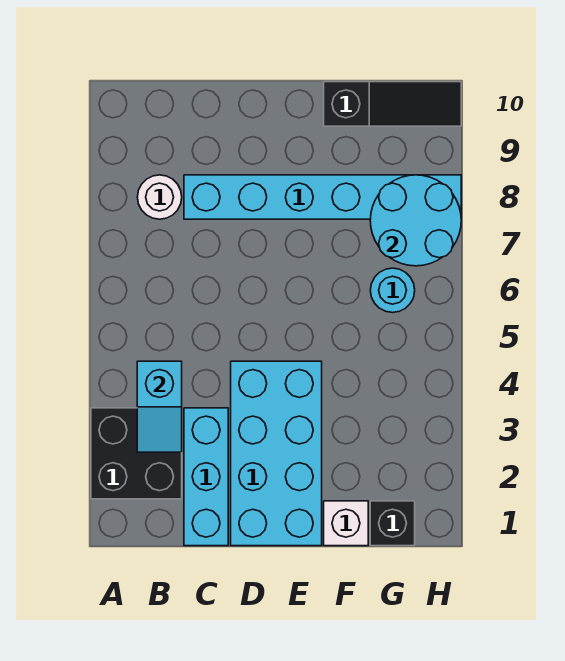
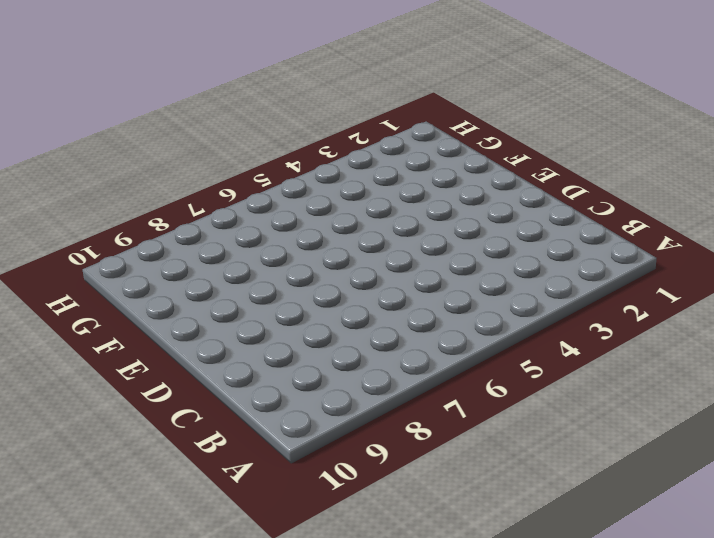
none -> black 2x2 brick [91,408,182,499]
none -> white 1x1 round brick [137,175,182,219]

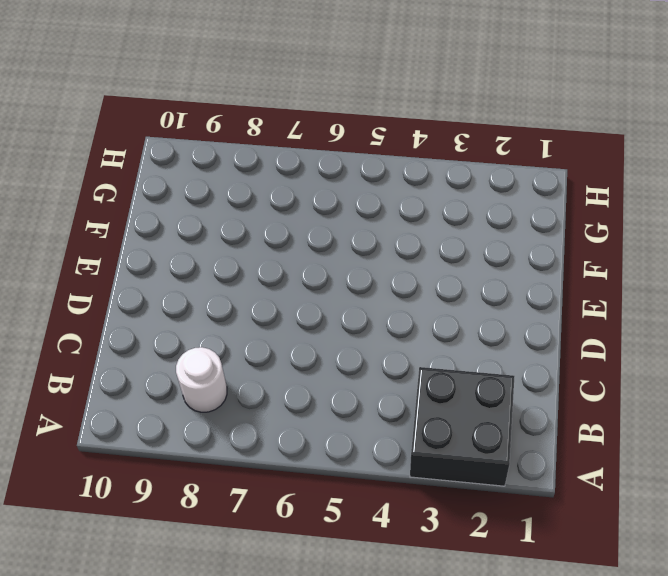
none -> cyan 1x3 brick [184,408,228,546]
none -> cyan 1x6 brick [184,175,461,219]

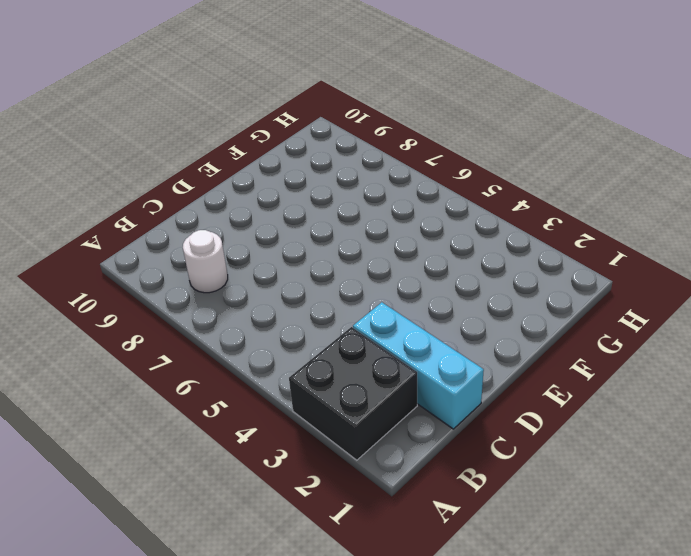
none -> cyan 1x6 brick [184,175,461,219]
none -> cyan 2x4 brick [231,361,322,546]

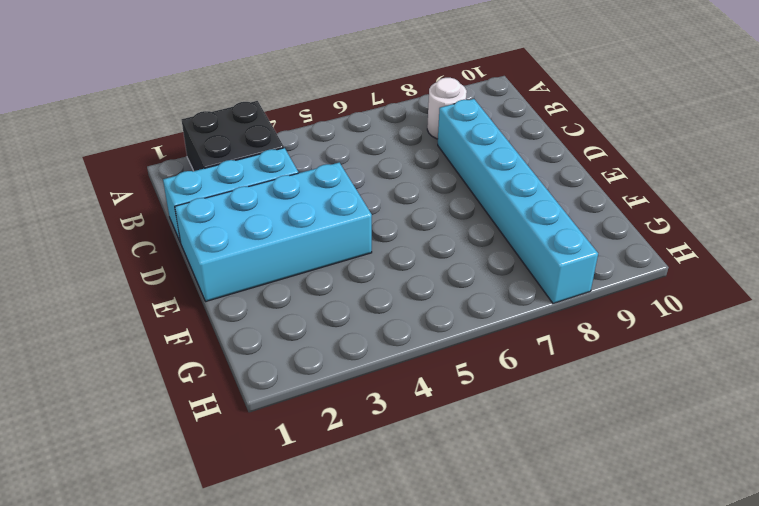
none -> white 1x1 brick [324,501,368,546]
none -> black 1x3 slope [324,82,461,126]

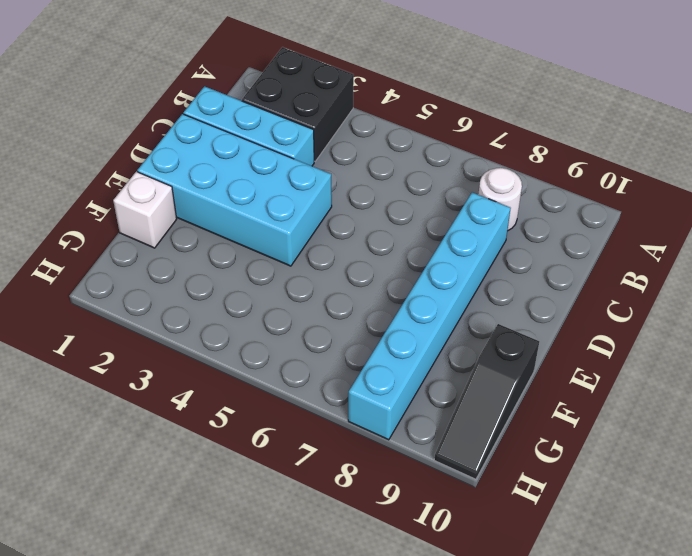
none -> black 1x1 brick [370,501,415,546]
none -> cyan 1x1 round brick [370,268,415,313]

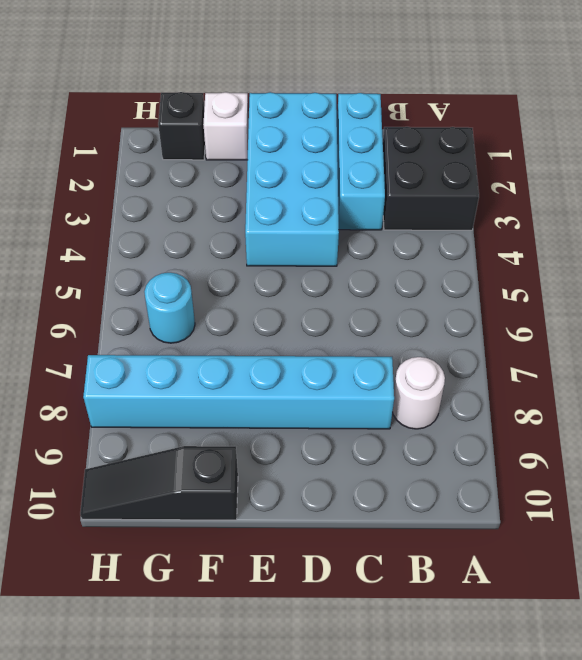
none -> cyan 1x2 slope [137,361,182,452]
none -> cyan 2x2 round brick [370,175,461,266]

